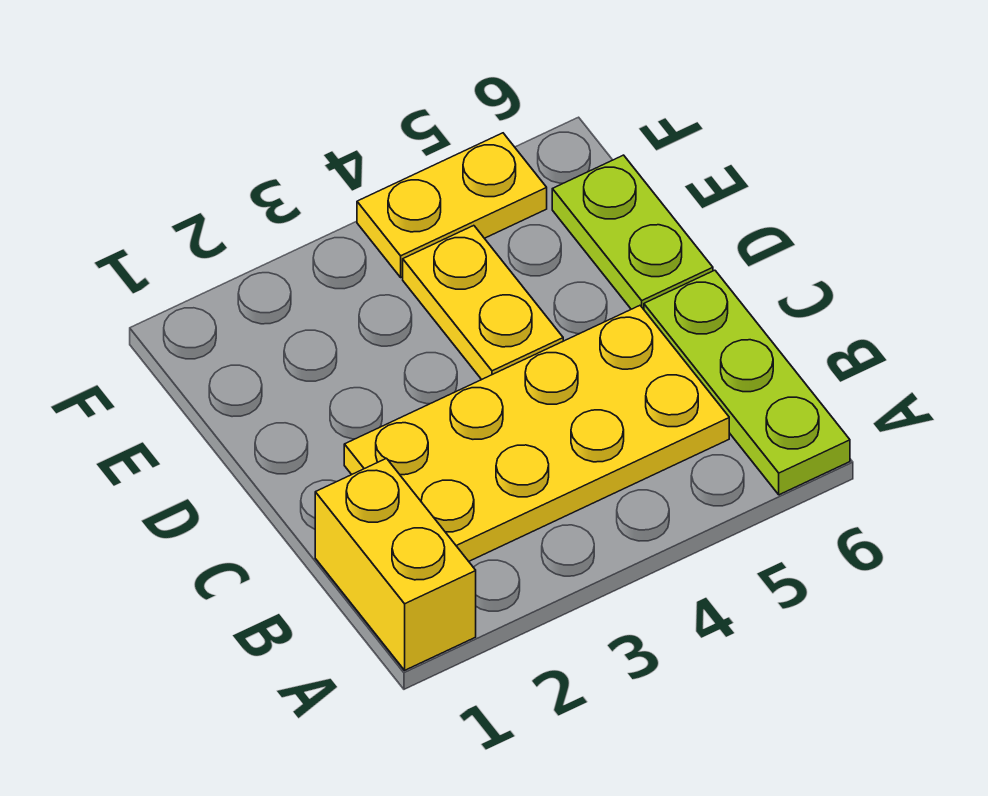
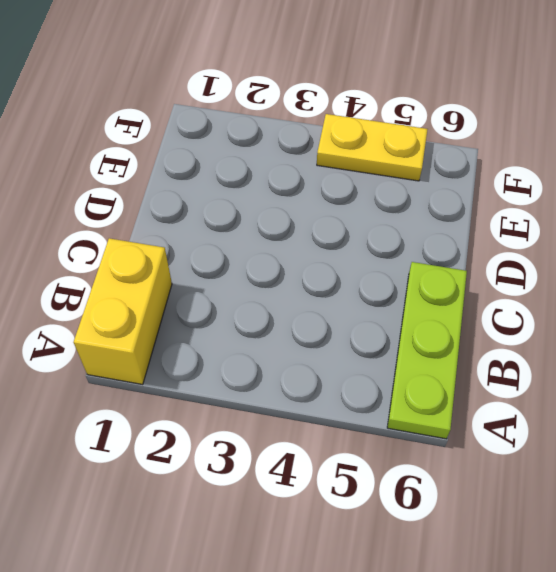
none -> yellow 2x4 plate [344,306,729,561]
none -> yellow 1x2 plate [403,226,563,380]

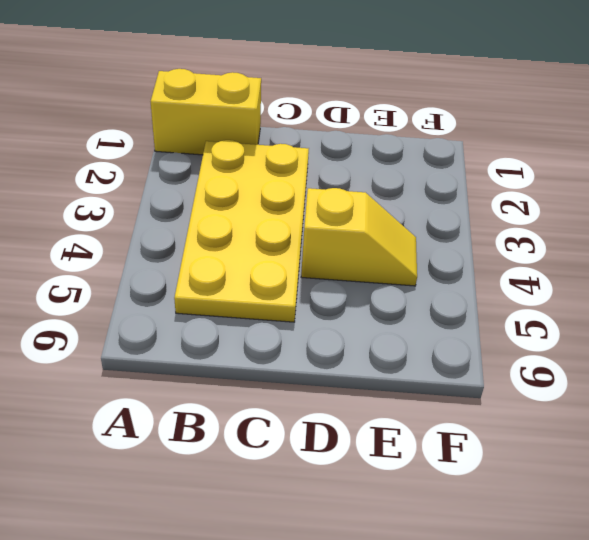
yellow 1x2 slope [301,188,417,286] -> yellow 1x2 plate [403,226,563,380]
none -> lime 1x3 plate [644,270,850,495]
none -> lime 1x2 plate [552,155,713,309]

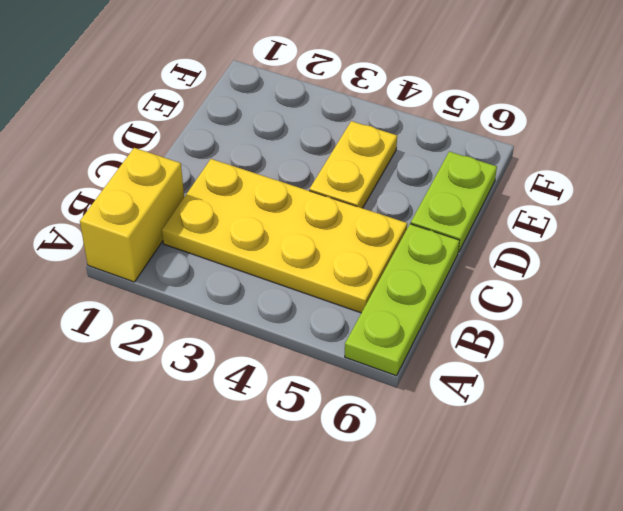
none -> yellow 1x2 plate [357,133,547,277]

